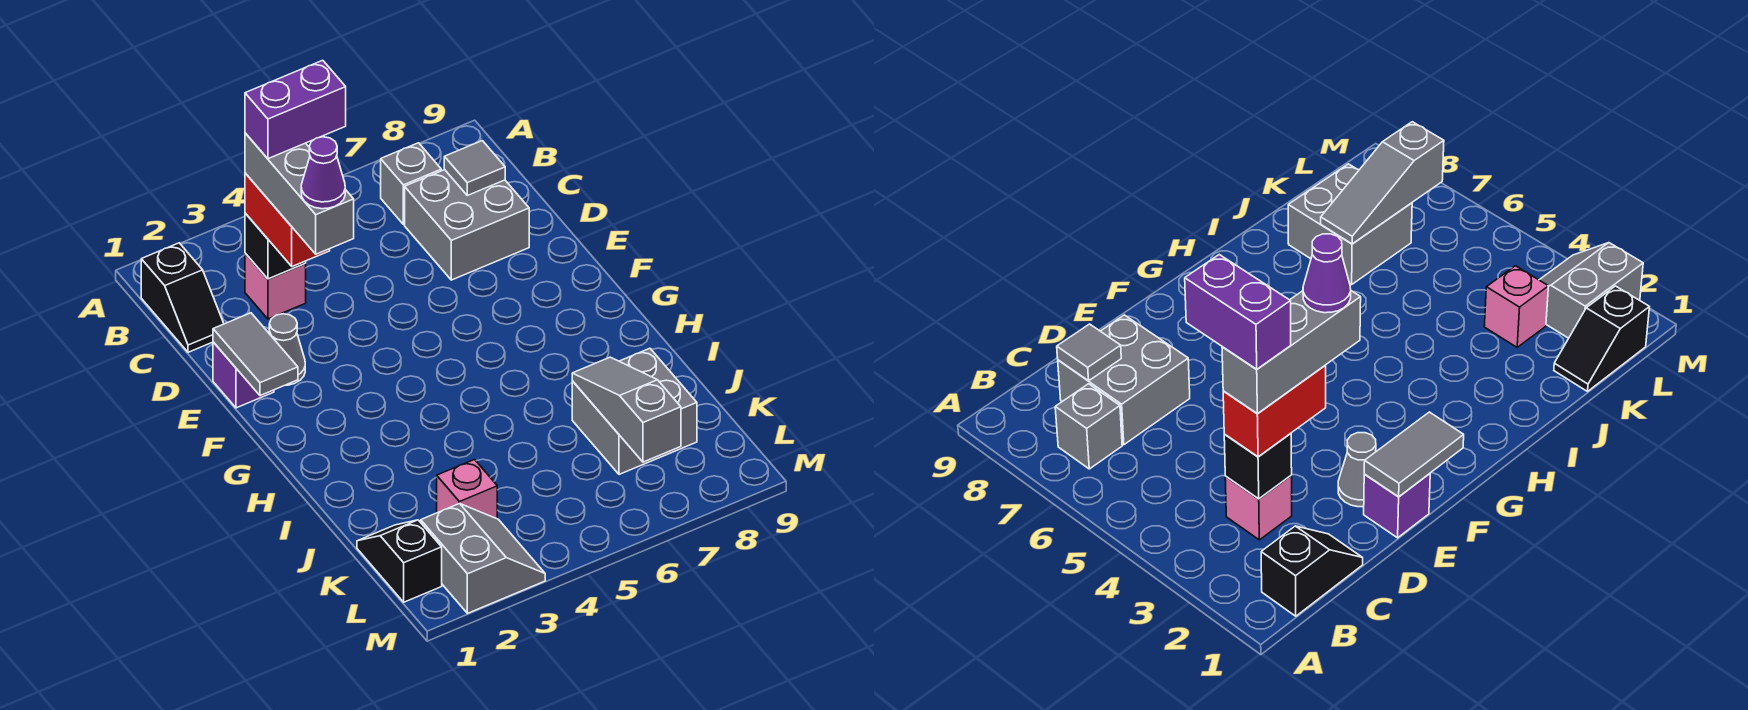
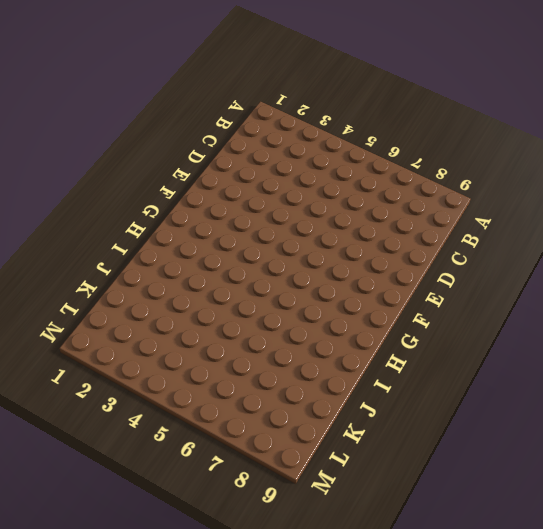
none -> black 1x2 slope [141,243,224,352]
none -> grey 1x1 brick [381,143,441,225]
none -> pink 1x1 brick [245,253,306,319]

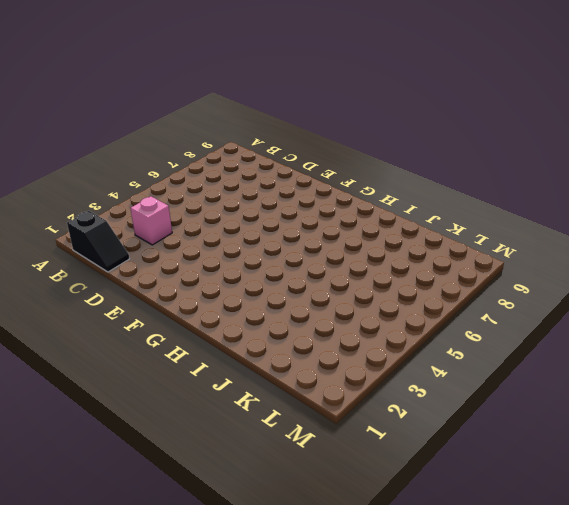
none -> grey 1x1 brick [381,143,441,225]
none -> grey 2x2 brick [405,170,529,280]
none -> purple 1x1 brick [213,342,274,408]

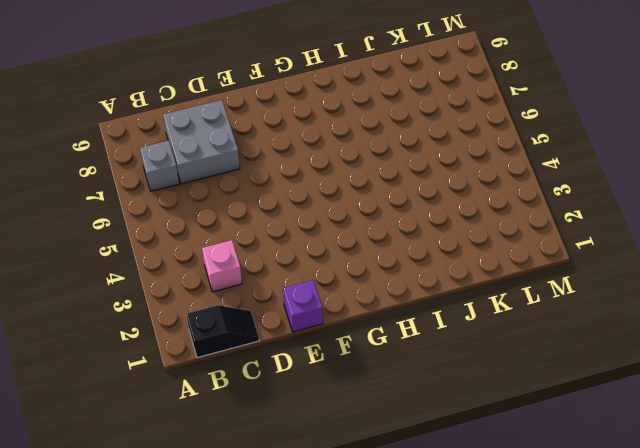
none -> grey 1x1 cone [269,314,305,385]
none -> grey 2x2 brick [572,348,697,474]
none -> black 1x2 slope [357,520,442,602]

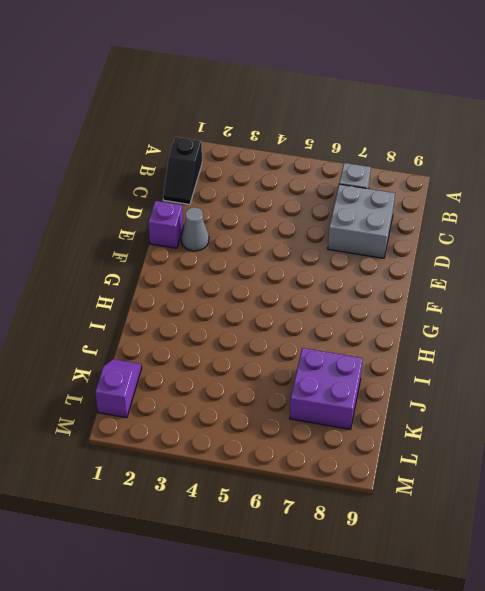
purple 2x2 brick [290,348,363,429] -> grey 2x2 brick [572,348,697,474]
purple 1x2 slope [95,359,142,418] -> black 1x2 slope [357,520,442,602]
none -> pink 1x1 brick [245,253,306,319]
none -> pink 1x1 brick [437,460,497,519]
none -> grey 2x2 slope [421,503,545,613]

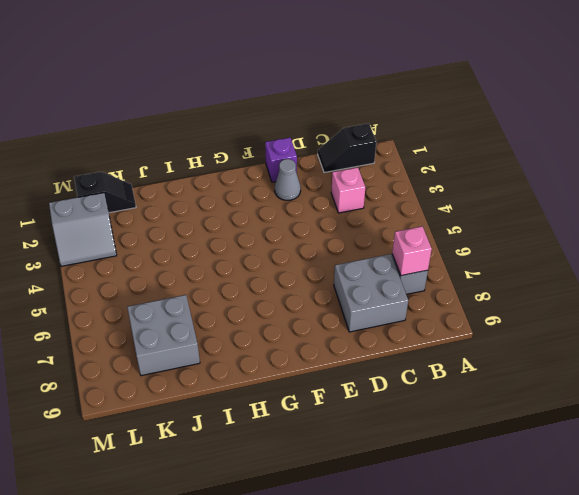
pink 1x1 brick [392,226,432,276] -> pink 1x1 brick moved to [437,460,497,519]
none -> black 1x1 brick [245,213,306,279]
none -> grey 1x1 tile [444,141,505,195]
none -> grey 1x2 tile [213,313,298,396]

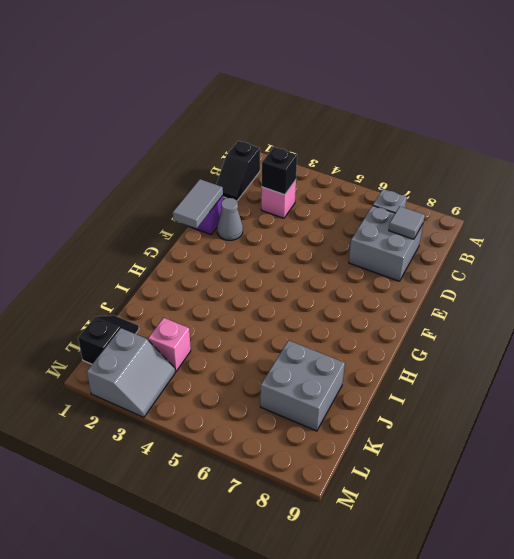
none -> grey 1x3 slope [572,357,681,462]
none -> red 1x2 brick [245,173,330,267]
none -> grey 1x3 brick [245,133,354,254]

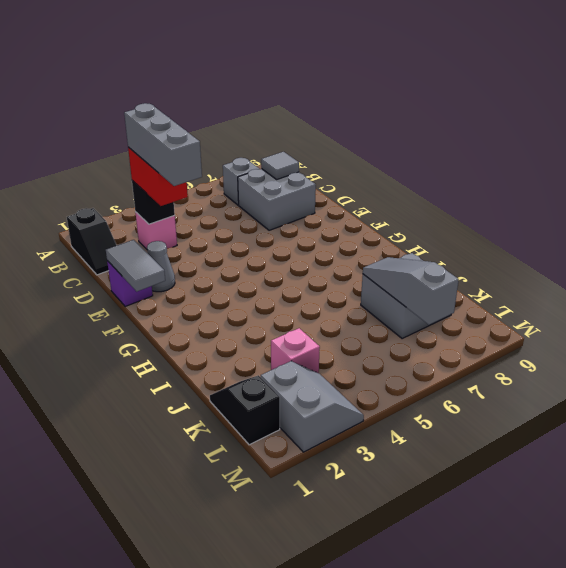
none -> purple 1x2 brick [245,60,346,159]
none -> purple 1x1 cone [301,137,345,209]

